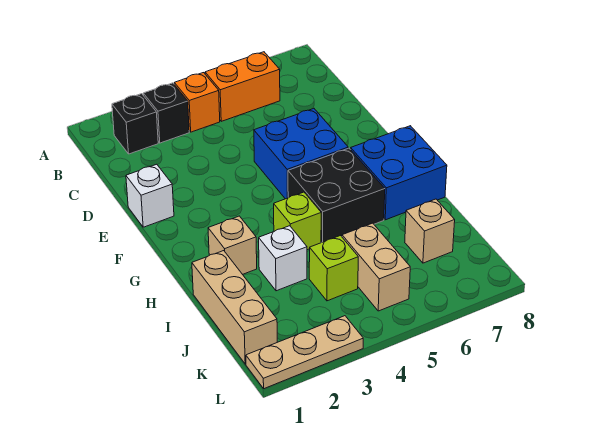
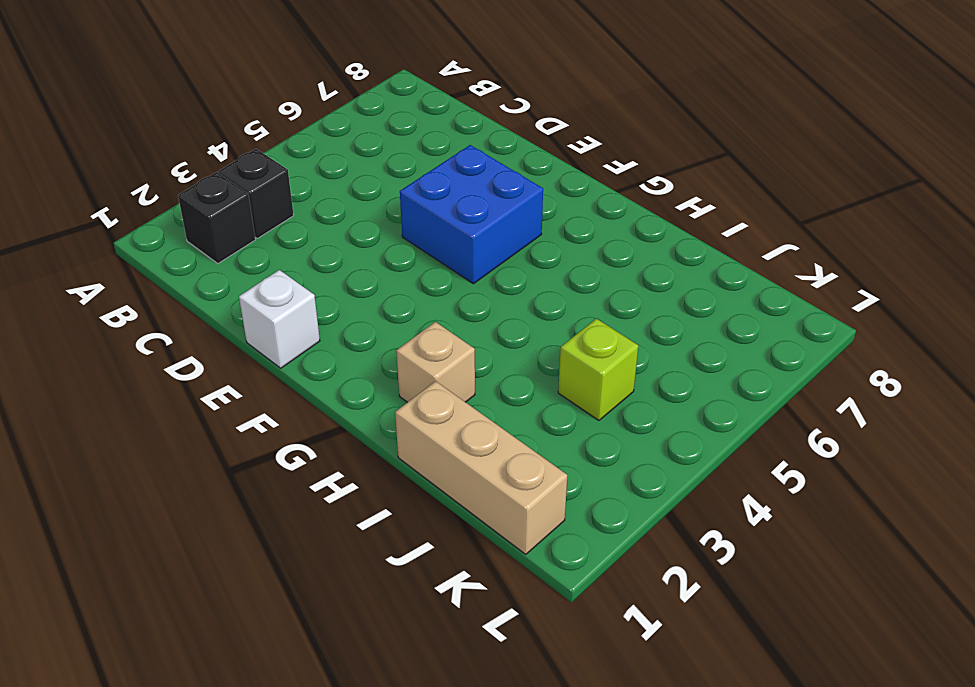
none -> orange 1x1 brick [174,73,220,132]
none -> orange 1x2 brick [205,52,280,121]
none -> black 2x2 brick [288,148,385,243]

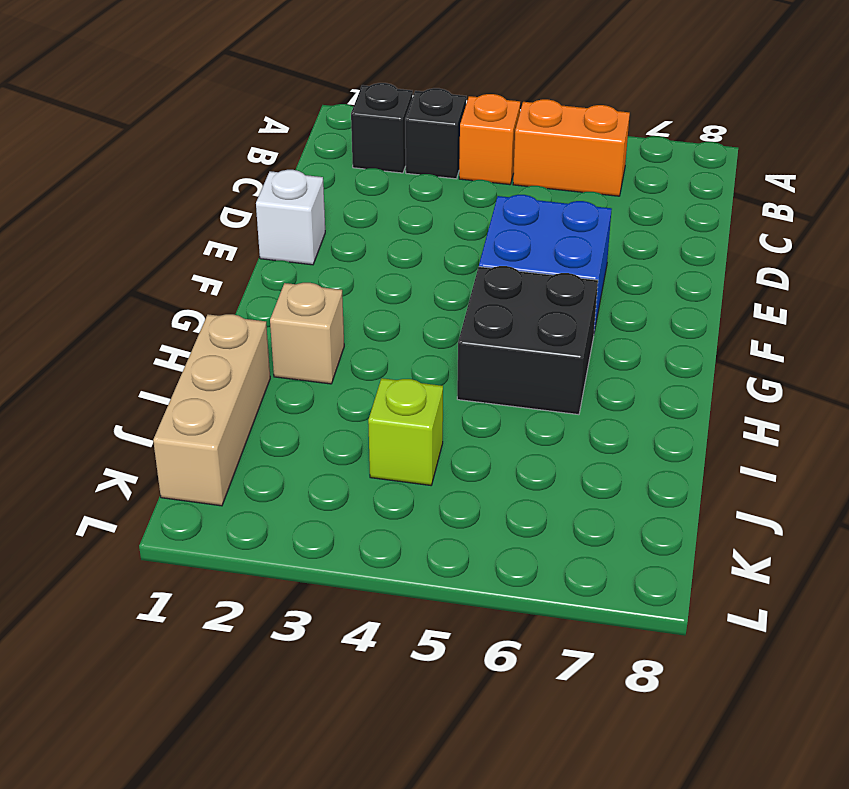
none -> blue 2x2 brick [351,126,447,220]
none -> lime 1x1 brick [274,192,321,250]
none -> white 1x1 brick [259,226,307,291]

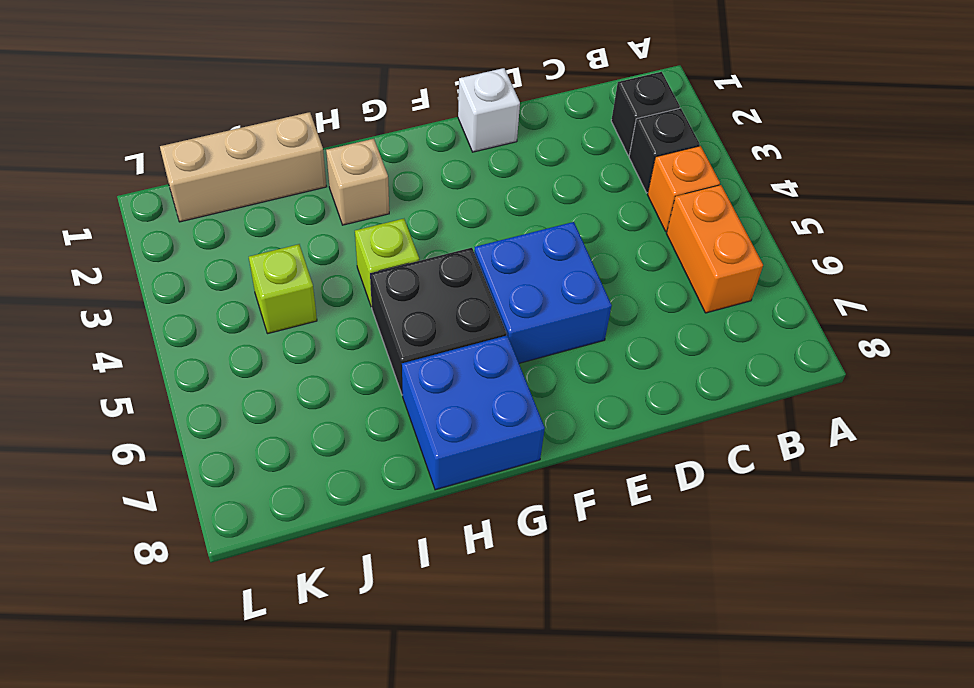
none -> white 1x1 brick [259,226,307,291]
none -> tan 1x2 brick [342,223,410,311]
none -> tan 1x1 brick [405,199,455,263]

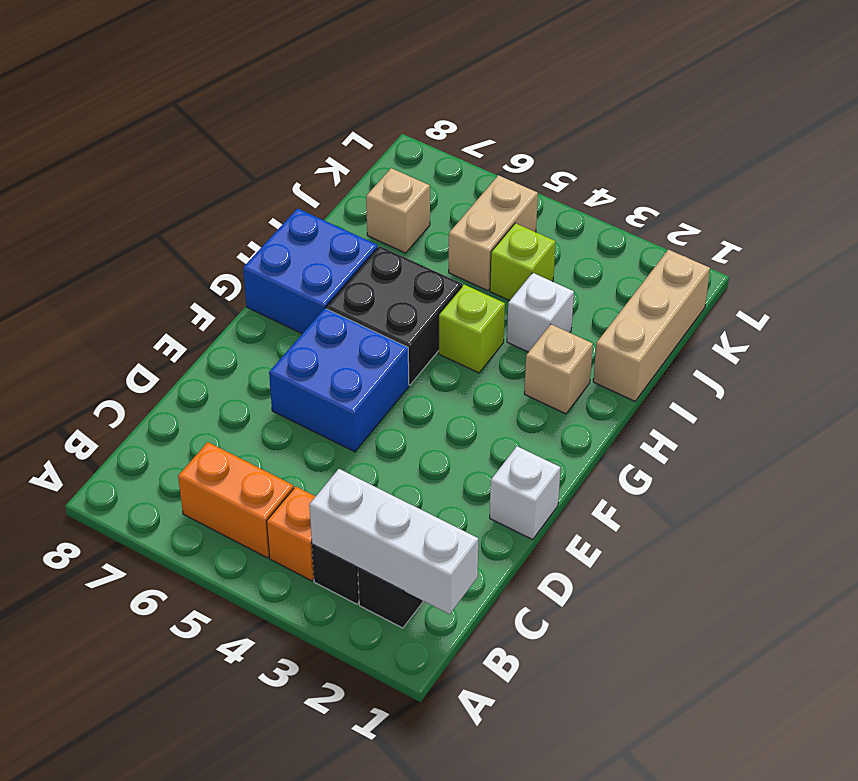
white 1x3 brick [309,469,478,614] -> none
none -> tan 1x3 plate [246,316,363,389]

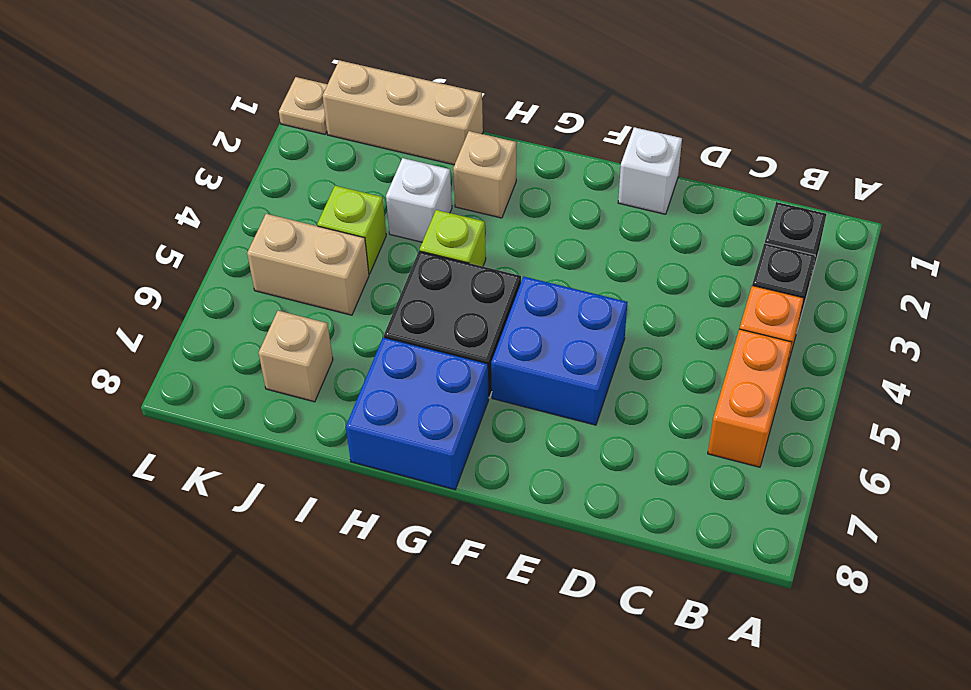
tan 1x1 plate [279,77,327,134] -> tan 1x3 plate [246,316,363,389]

